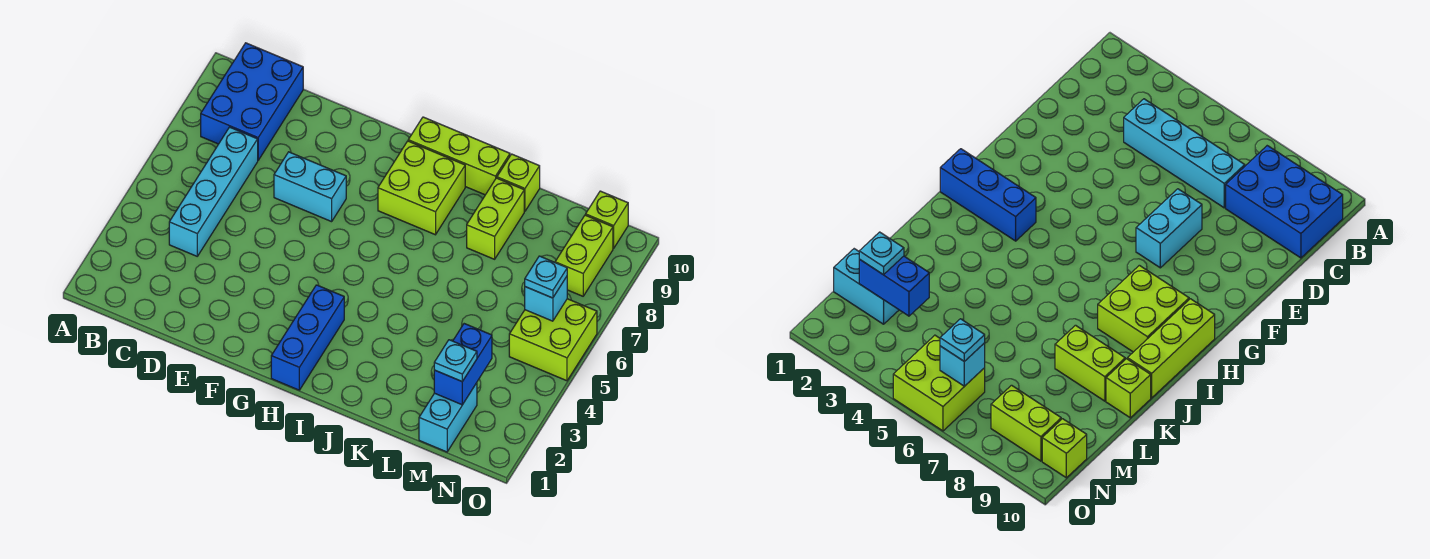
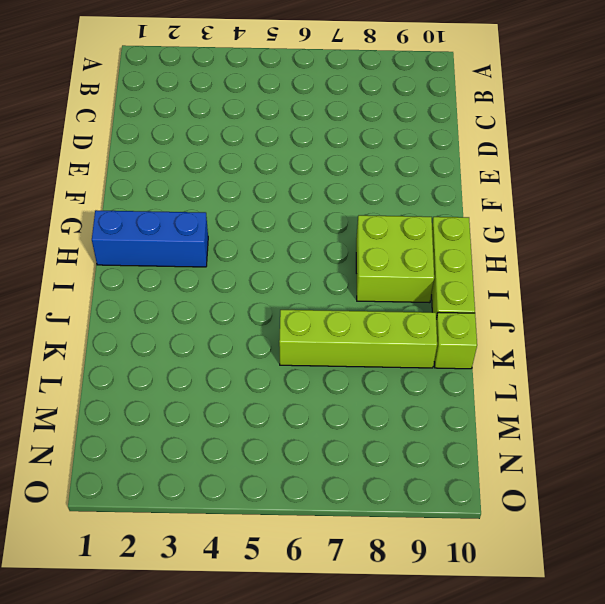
lime 1x4 brick [279,310,437,368] -> lime 1x2 brick [467,178,524,259]
none -> blue 2x3 brick [201,43,303,160]
none -> cyan 1x4 brick [169,127,258,256]
none -> cyan 1x2 brick [274,152,346,222]

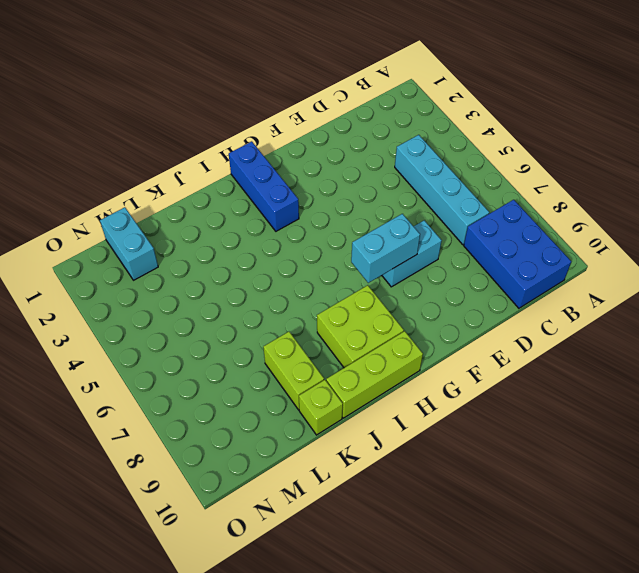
cyan 1x2 brick [351,214,420,283] -> none
none -> lime 2x2 brick [509,299,597,381]
none -> lime 1x2 brick [555,215,613,296]
none -> lime 1x1 brick [586,191,628,248]

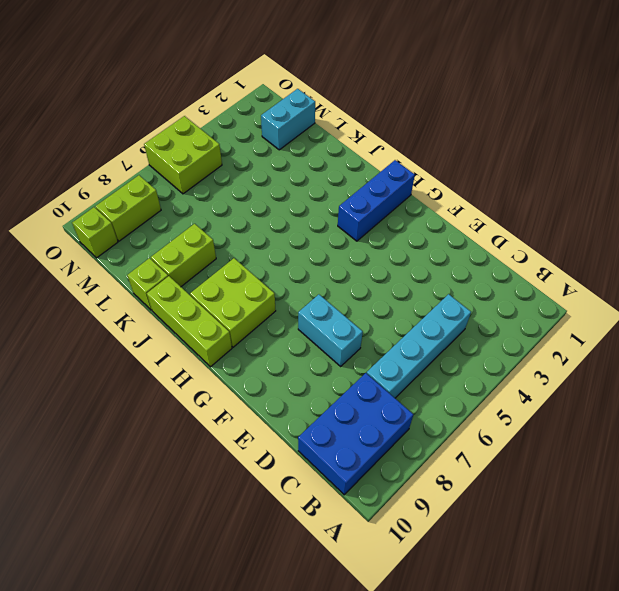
none -> blue 1x2 brick [434,324,492,405]
none -> cyan 1x1 brick [525,277,567,321]
none -> cyan 1x1 plate [434,340,477,381]

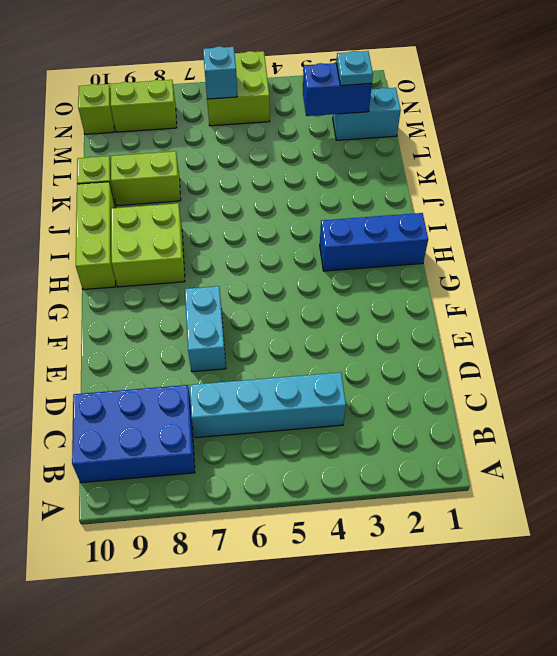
none -> cyan 1x1 plate [525,256,567,298]

